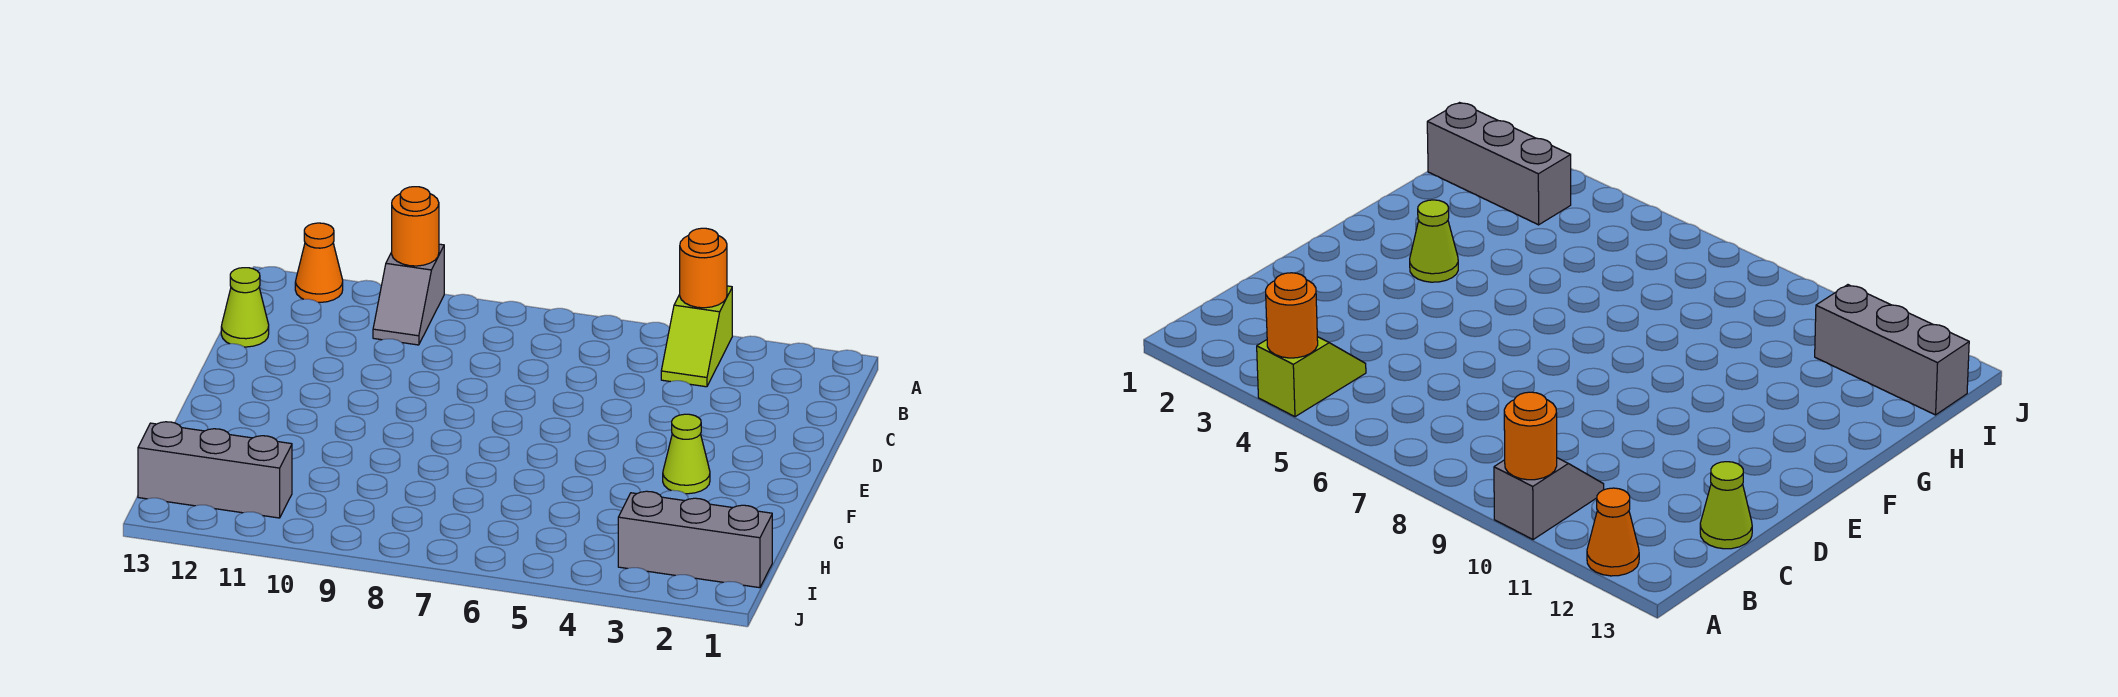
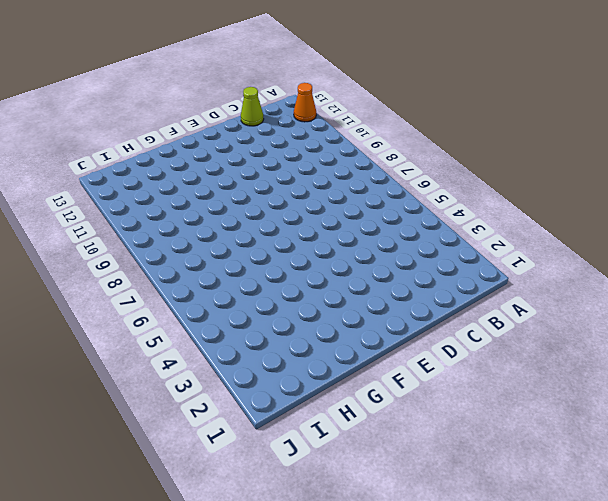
none -> lime 1x2 slope [661,286,732,387]
none -> grey 1x2 slope [373,244,444,345]

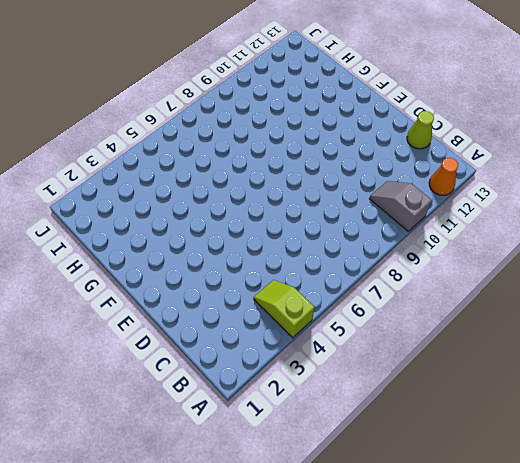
none -> lime 1x1 cone [663,414,710,494]
none -> grey 1x3 brick [618,491,772,588]

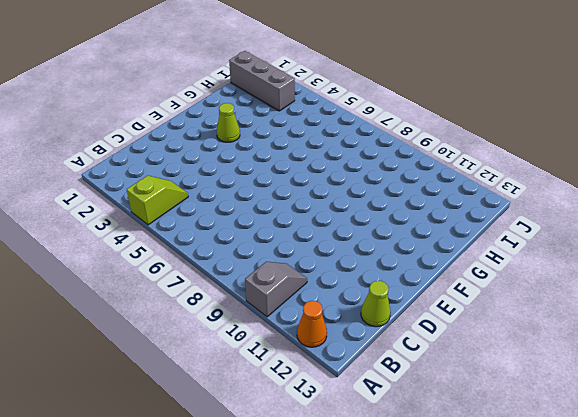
none -> grey 1x3 brick [138,422,292,518]
none -> orange 1x1 round brick [680,228,727,308]

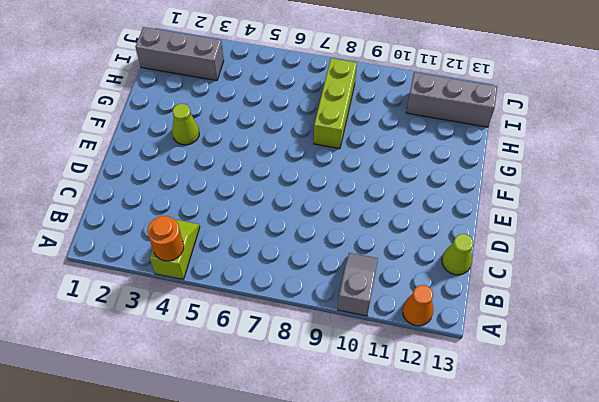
lime 1x3 brick [314,58,357,149] -> none
none -> orange 1x1 round brick [392,187,439,266]

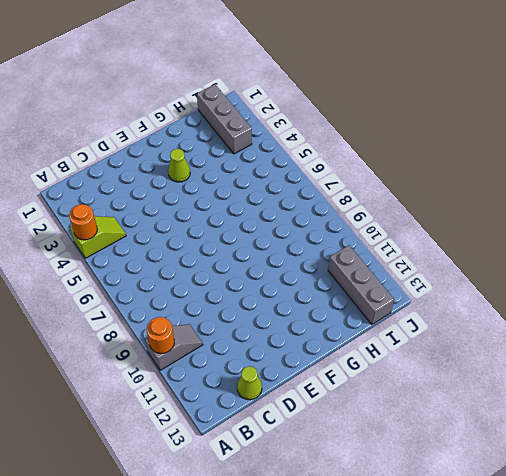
none -> orange 1x1 cone [295,223,343,302]

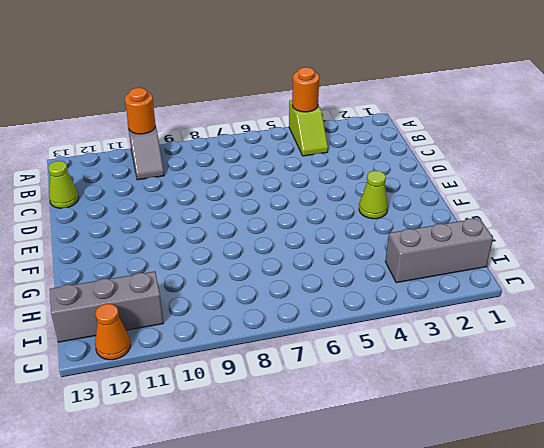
orange 1x1 cone [95,304,130,360] -> orange 1x1 cone moved to [295,223,343,302]

